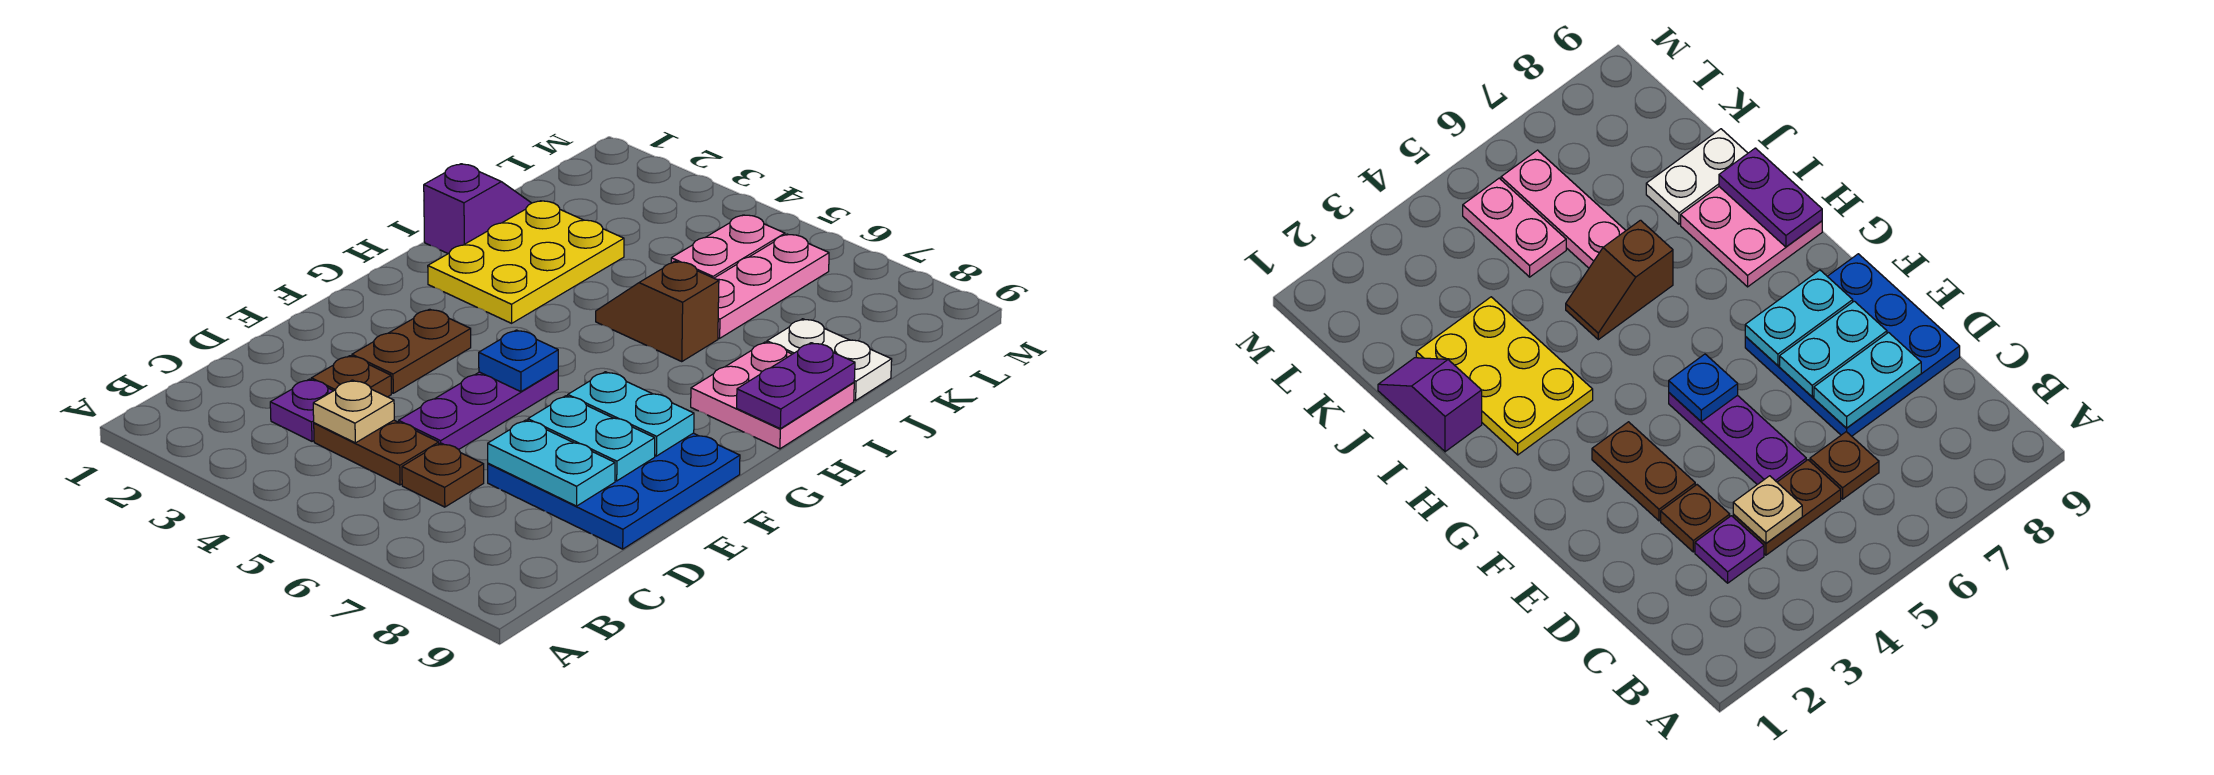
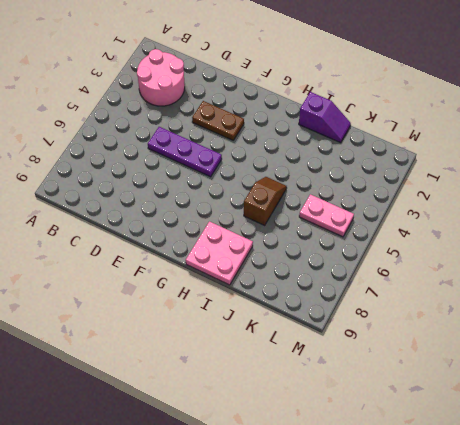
pink 2x2 round brick [137,49,185,106] -> purple 1x1 plate [270,379,333,441]
none -> brown 1x2 plate [314,420,439,485]
none -> brown 1x1 plate [402,443,484,507]
none -> brown 1x1 plate [311,356,391,397]

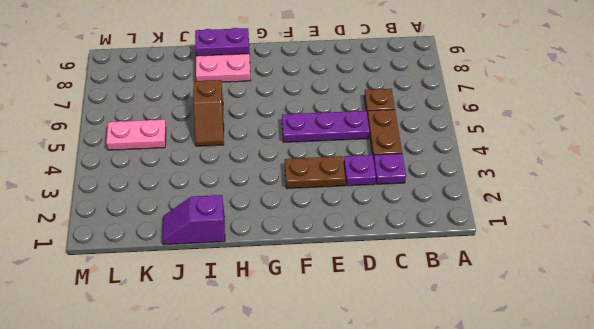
purple 1x1 plate [344,155,376,186] -> brown 1x1 plate [311,356,391,397]
none -> blue 3x3 plate [488,433,740,549]
none -> yellow 2x3 plate [428,201,624,323]
none -> pink 1x3 plate [714,234,829,338]

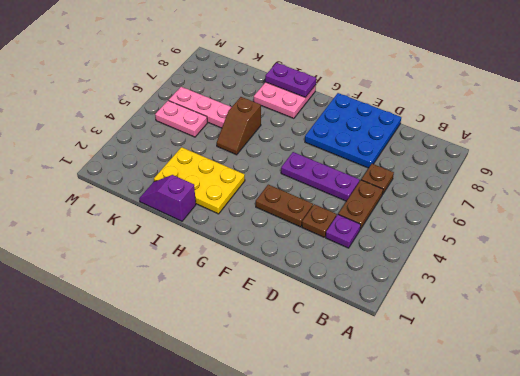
none -> white 1x2 plate [767,319,892,401]
none -> tan 1x1 plate [313,380,394,443]
none -> cyan 1x2 plate [488,420,615,506]

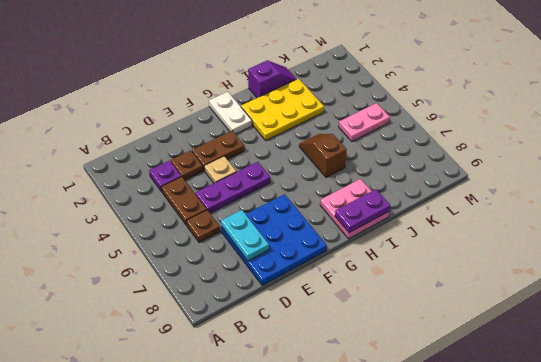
tan 1x1 plate [204,156,236,183] -> tan 1x1 plate moved to [313,380,394,443]
white 1x2 plate [209,92,252,134] -> white 1x2 plate moved to [767,319,892,401]
none -> pink 1x3 plate [714,234,829,338]
none -> cyan 1x2 plate [528,396,655,481]
none -> blue 1x1 plate [479,330,558,392]

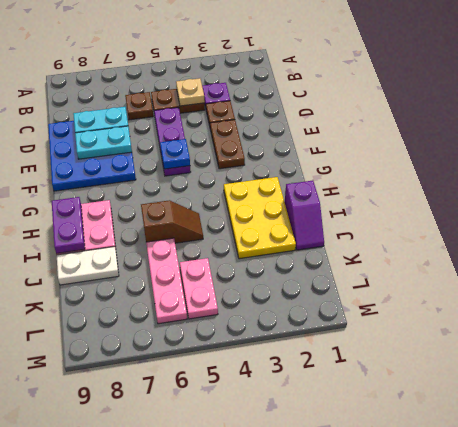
none -> cyan 1x2 plate [568,372,694,456]

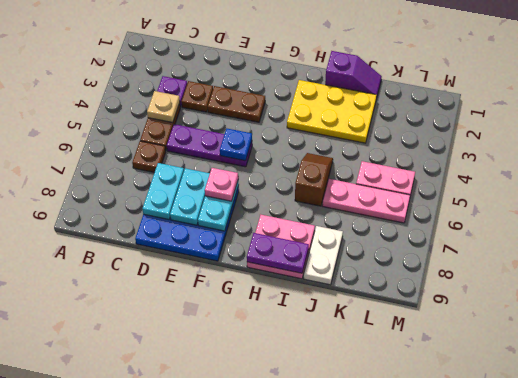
pink 1x1 plate [205,168,238,201] -> none

